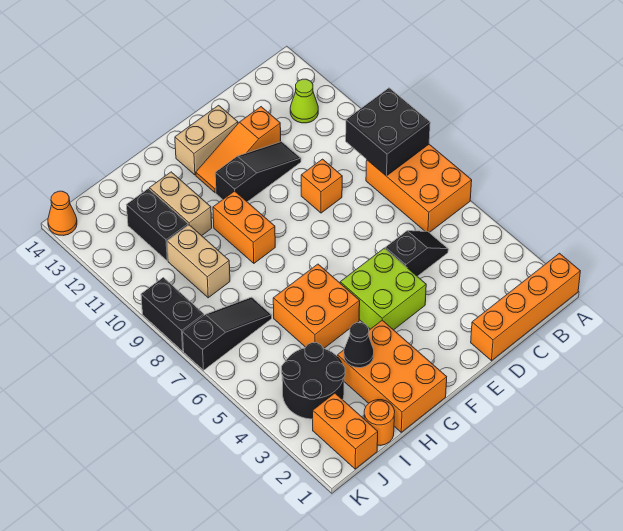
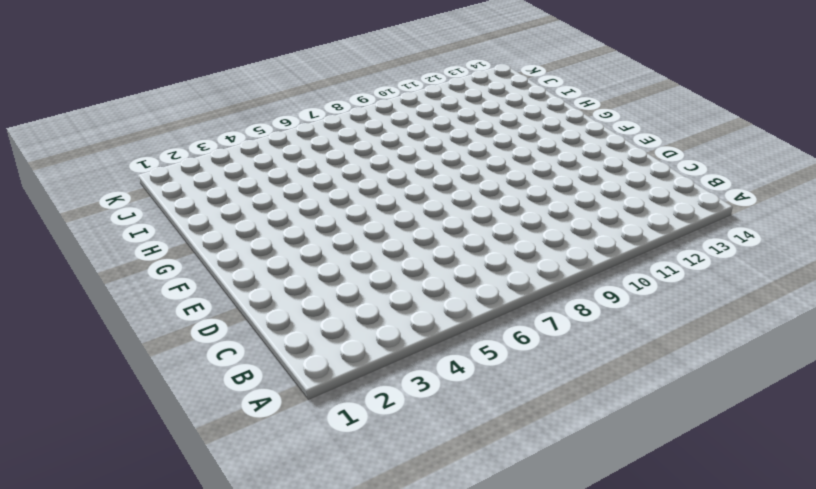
none -> orange 1x4 brick [471,253,580,361]
none -> orange 2x3 brick [366,144,472,233]
none -> lime 1x1 cone [290,79,318,123]

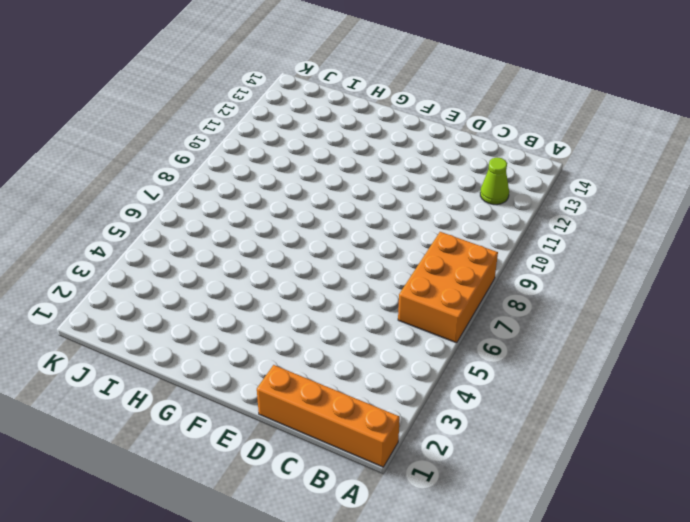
none -> black 1x2 slope [385,231,448,276]
none -> orange 1x1 brick [301,159,342,213]
none -> black 1x3 slope [215,142,301,202]

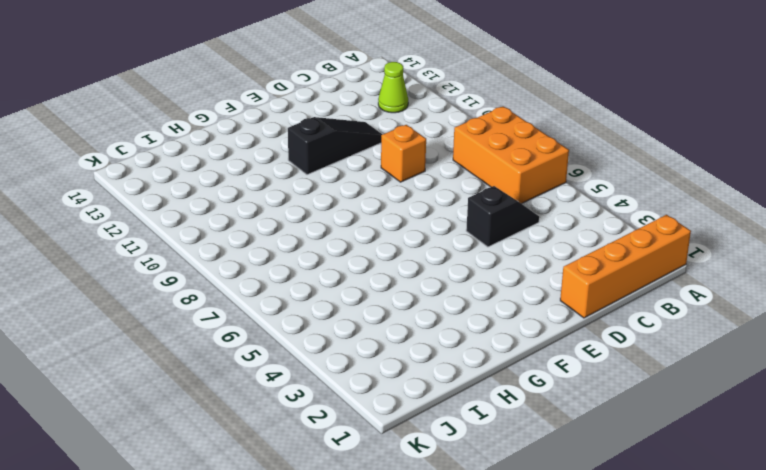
none -> orange 1x3 slope [196,107,281,193]
none -> lime 2x2 brick [340,248,426,330]
none -> tan 1x2 brick [175,105,238,175]

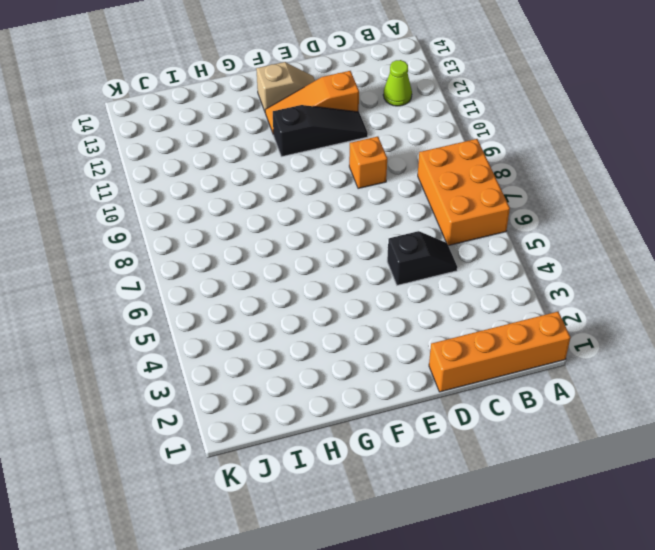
tan 1x2 slope [256,62,315,111] -> tan 1x2 brick [175,105,238,175]
none -> lime 2x2 brick [340,248,426,330]
none -> orange 2x3 brick [338,320,447,432]
none -> orange 2x2 brick [273,264,360,349]

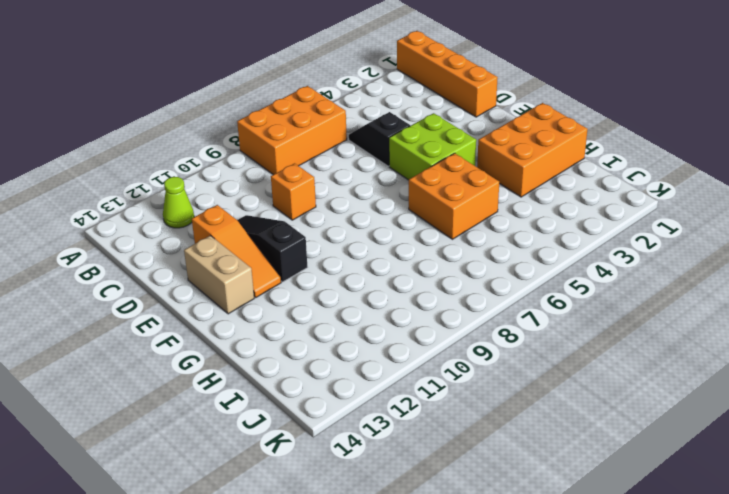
none -> orange 1x2 brick [213,191,275,263]
none -> tan 1x2 brick [150,172,212,236]
none -> orange 1x1 round brick [364,400,395,445]

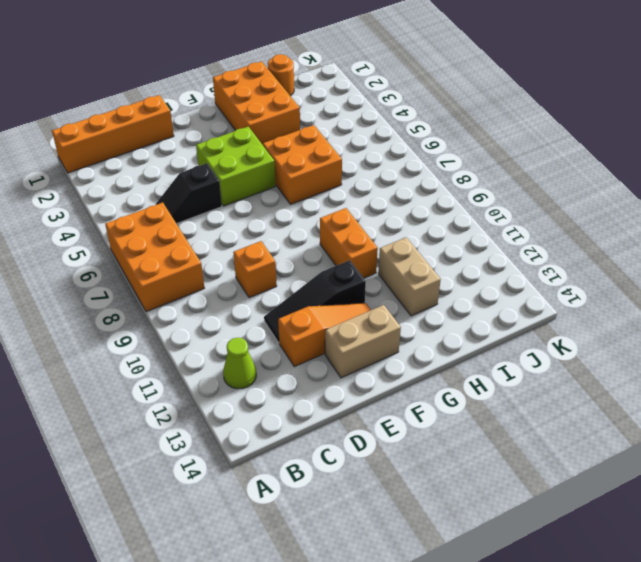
none -> black 2x2 round brick [282,343,345,419]
none -> black 1x3 slope [183,297,272,370]
none -> tan 1x2 brick [167,225,230,298]

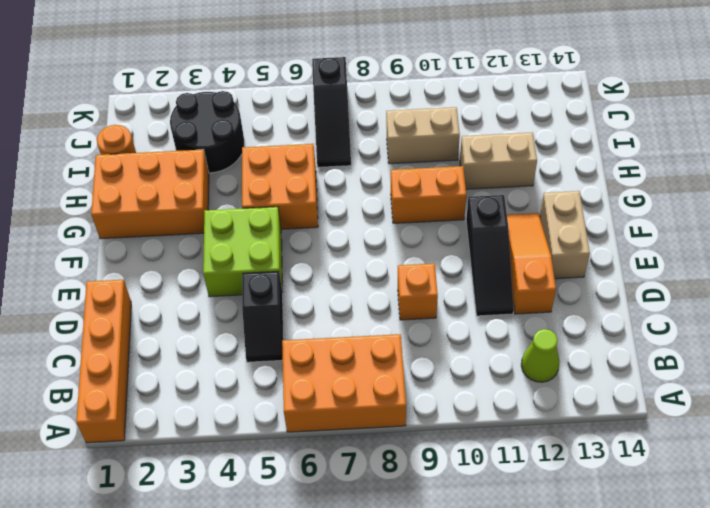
none -> black 1x2 brick [127,189,188,261]
none -> orange 1x2 brick [313,393,378,469]
none -> black 1x2 brick [141,277,204,351]

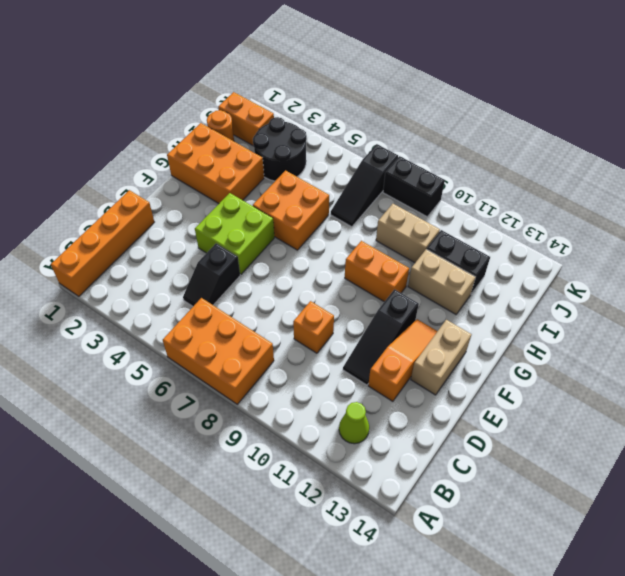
none -> orange 1x1 cone [48,191,77,236]
none -> black 2x2 brick [346,88,430,176]
none -> black 1x1 cone [344,323,374,368]

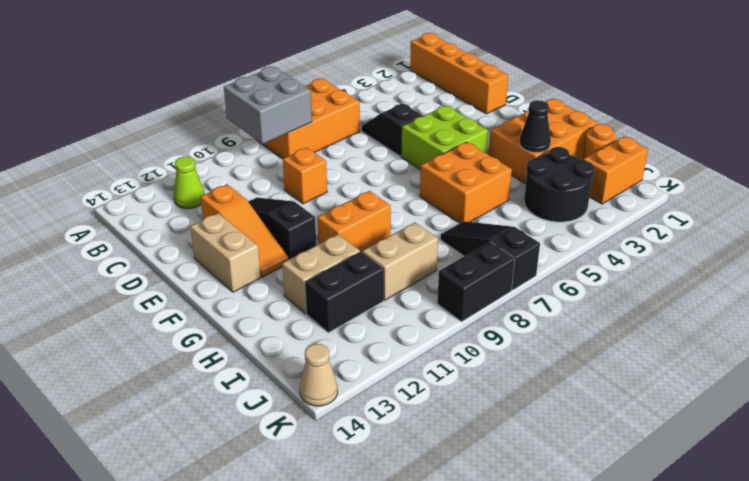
grey 2x2 brick [224,67,312,144] -> black 2x2 brick [346,88,430,176]
tan 1x1 cone [300,344,338,406] -> orange 1x1 cone [48,191,77,236]

